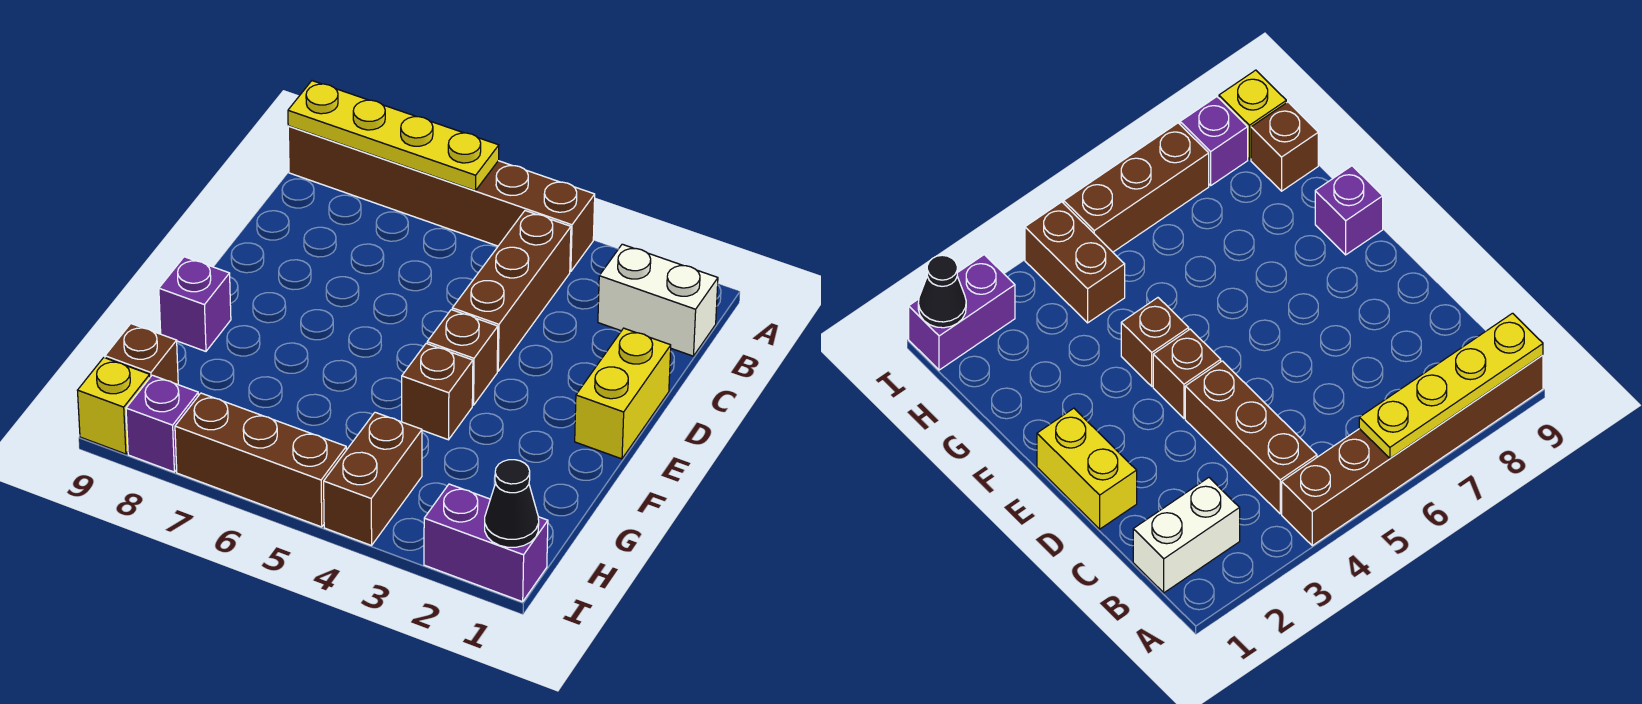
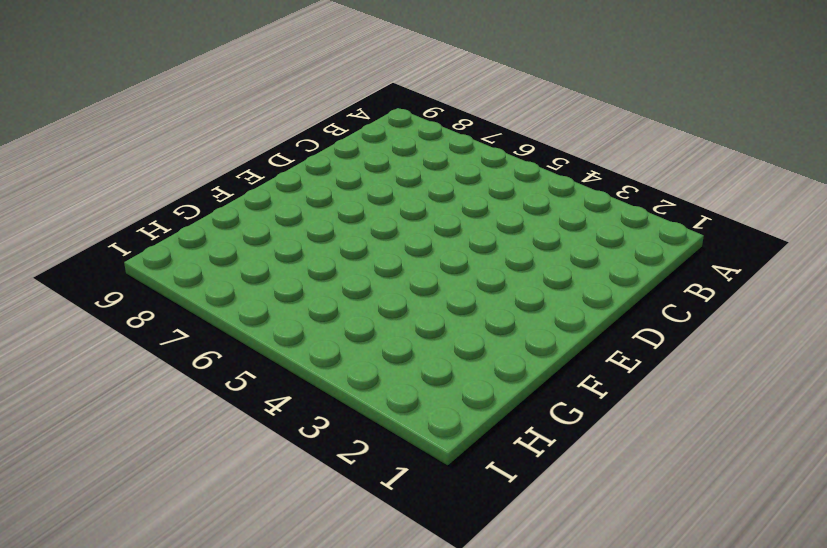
none -> brown 1x6 brick [288,126,595,272]
none -> white 1x2 brick [598,244,718,356]
none -> brown 1x3 brick [452,211,571,371]

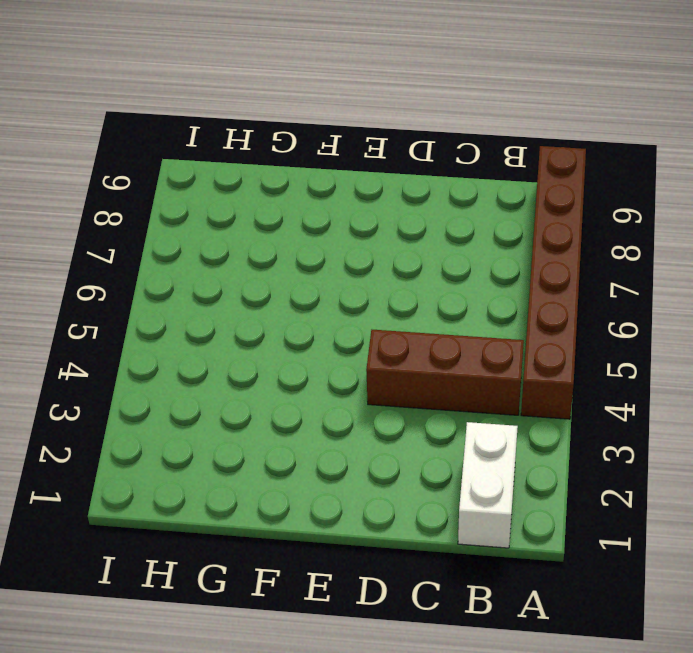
none -> yellow 1x2 brick [575,328,671,459]
none -> brown 1x1 brick [427,310,498,405]
none -> brown 1x1 brick [402,343,473,440]

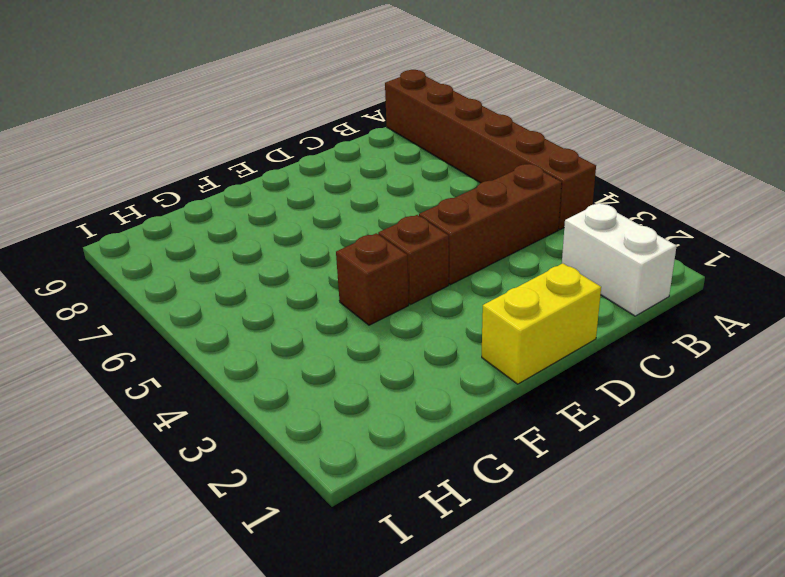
none -> purple 1x1 brick [159,257,231,351]
none -> brown 1x2 brick [324,412,422,545]
none -> brown 1x1 brick [105,324,178,384]

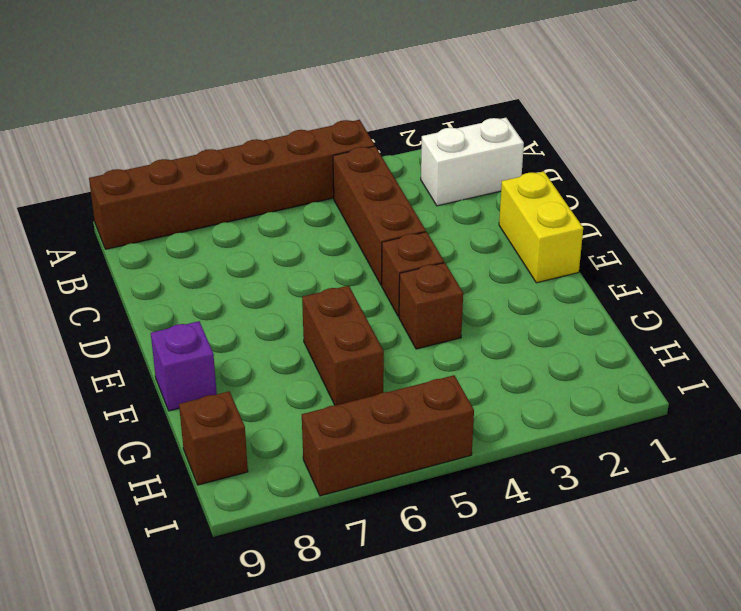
brown 1x2 brick [302,286,384,405] -> brown 1x2 brick moved to [324,412,422,545]
none -> purple 1x2 brick [424,484,548,602]
none -> purple 1x1 brick [126,375,199,472]
none -> yellow 1x1 brick [77,358,150,454]

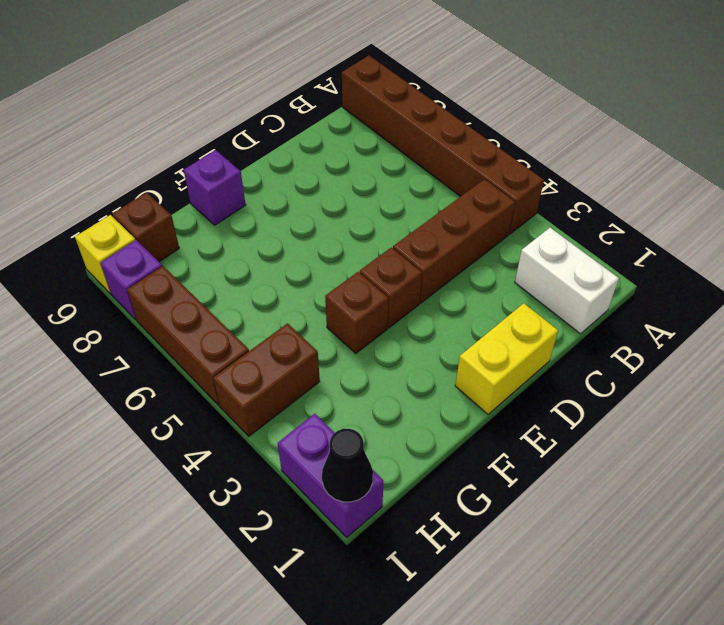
none -> yellow 1x4 plate [288,81,499,191]

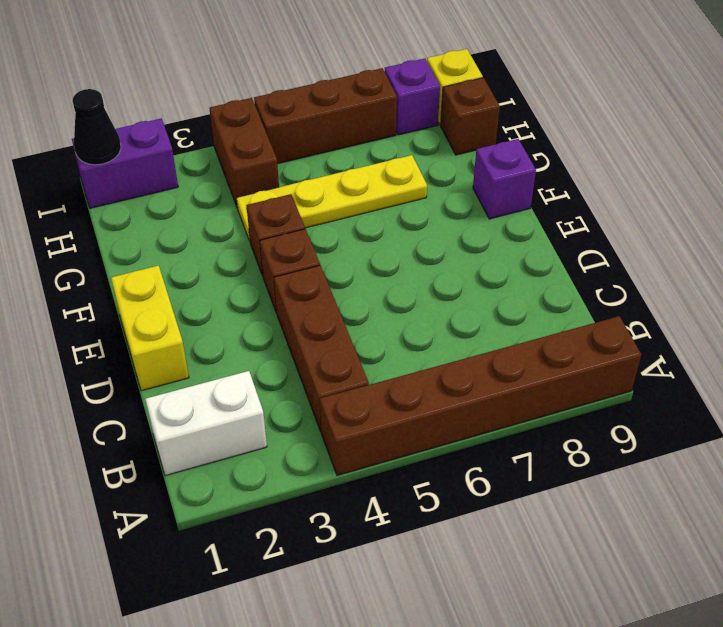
yellow 1x4 plate [237,155,427,241] -> yellow 1x4 plate moved to [288,81,499,191]

